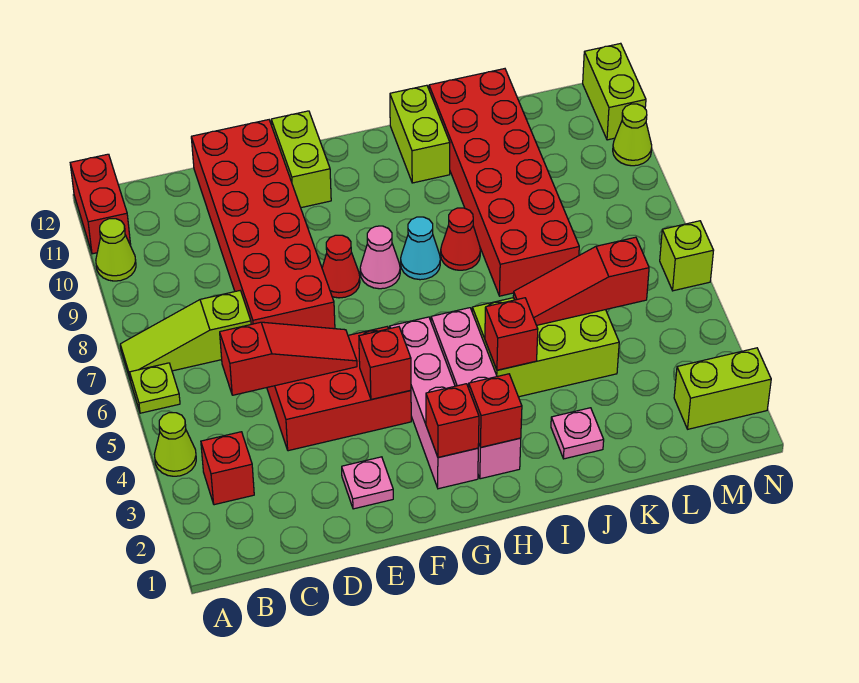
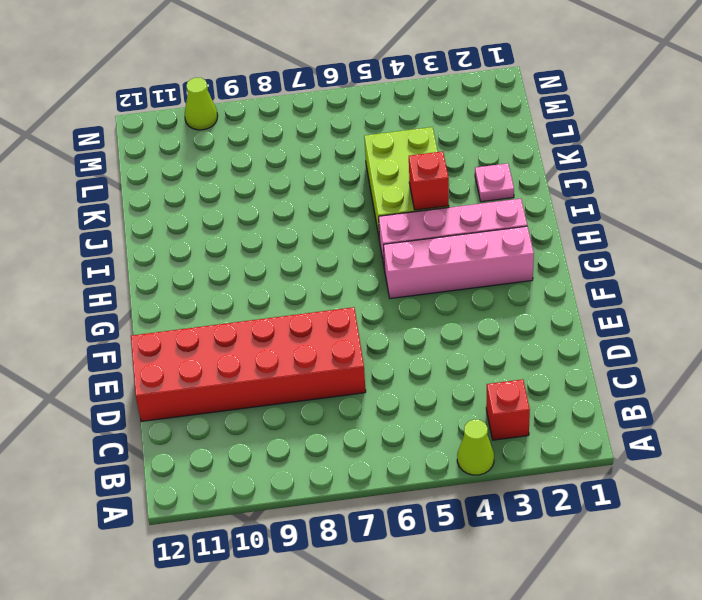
none -> lime 1x1 plate [130,363,180,413]
none -> lime 1x3 slope [120,291,251,378]
none -> lime 1x1 cone [96,219,136,281]
none -> red 1x2 brick [70,154,131,254]

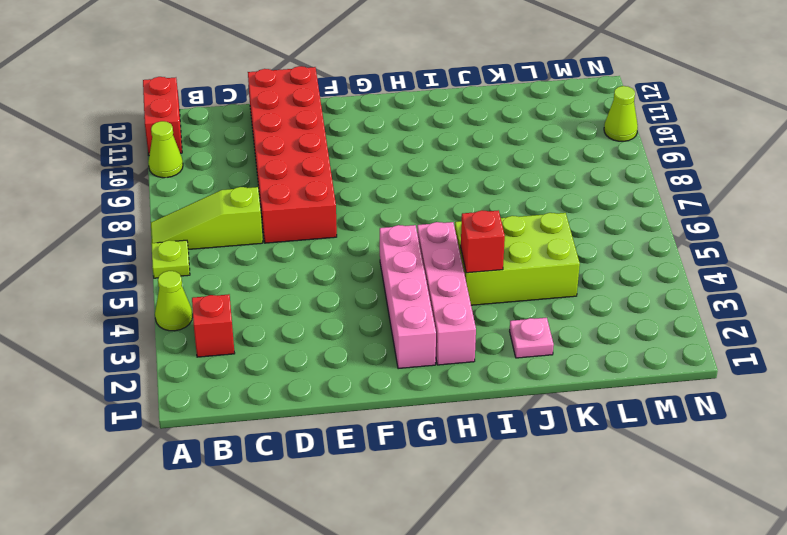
none -> red 2x3 brick [267,327,411,451]
none -> pink 1x1 plate [342,457,393,509]
none -> red 1x1 cone [322,235,360,298]
none -> lime 1x2 brick [271,111,331,208]

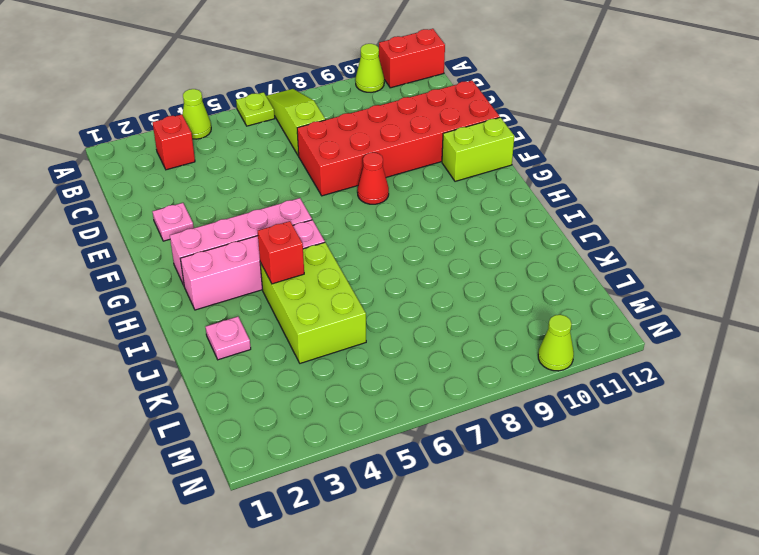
none -> red 2x3 brick [267,327,411,451]
none -> pink 1x1 cone [360,226,400,289]
none -> cyan 1x1 cone [401,217,440,280]
none -> red 1x1 cone [441,208,480,270]

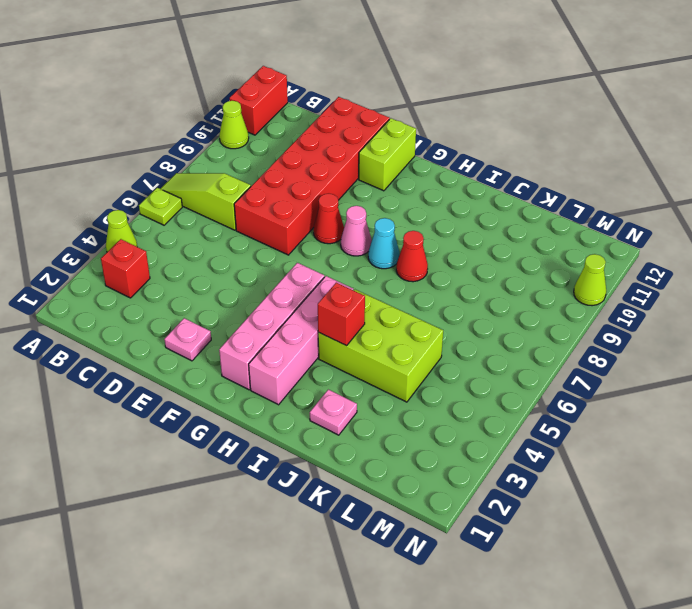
none -> red 2x3 brick [267,327,411,451]
none -> lime 1x2 brick [390,85,450,183]
none -> red 2x6 brick [429,69,579,296]
none -> lime 1x2 brick [674,348,771,429]

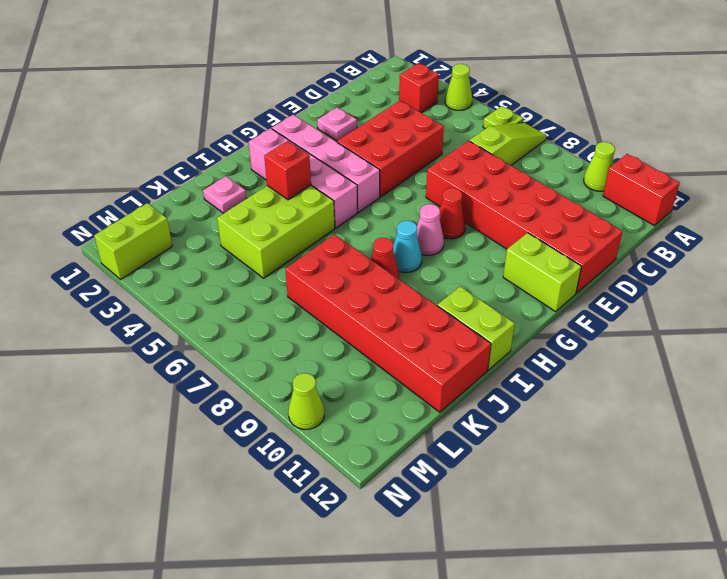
none -> lime 1x1 brick [660,221,714,291]
none -> lime 1x2 brick [583,43,646,140]
none -> red 1x3 slope [220,322,357,395]
none -> red 1x1 brick [359,327,411,400]

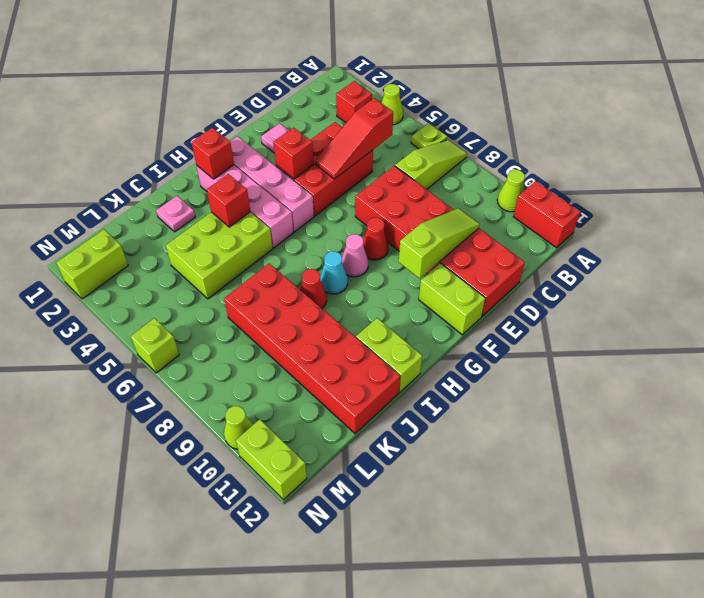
lime 1x3 slope [399,208,480,279] -> none
none -> red 1x1 brick [426,384,479,457]
none -> red 1x3 slope [513,237,649,325]

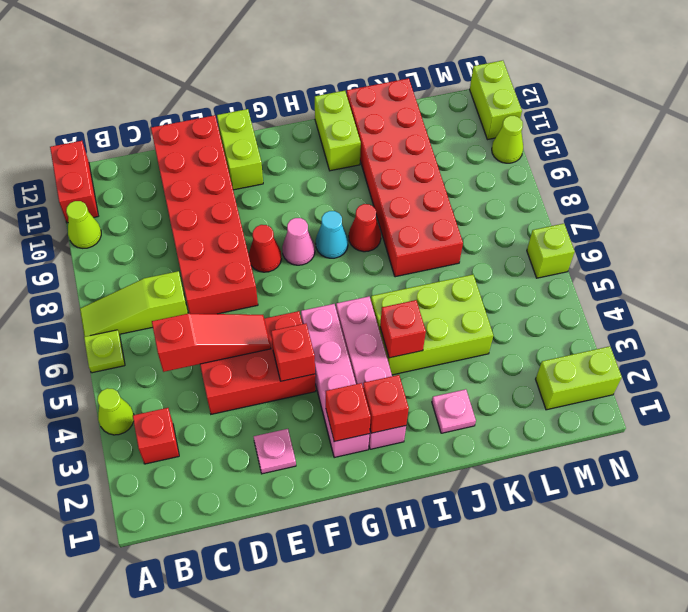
none -> red 1x3 slope [513,237,649,325]

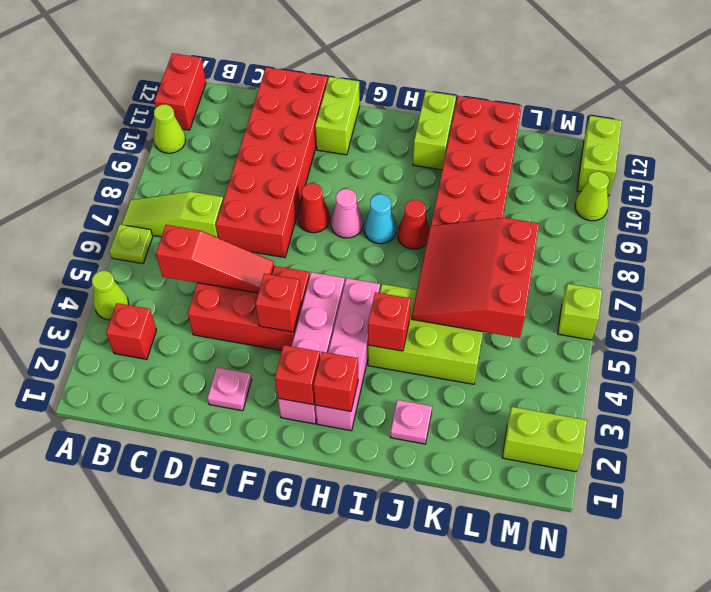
red 3x3 slope [412,218,539,338] -> red 1x3 slope [513,237,649,325]

